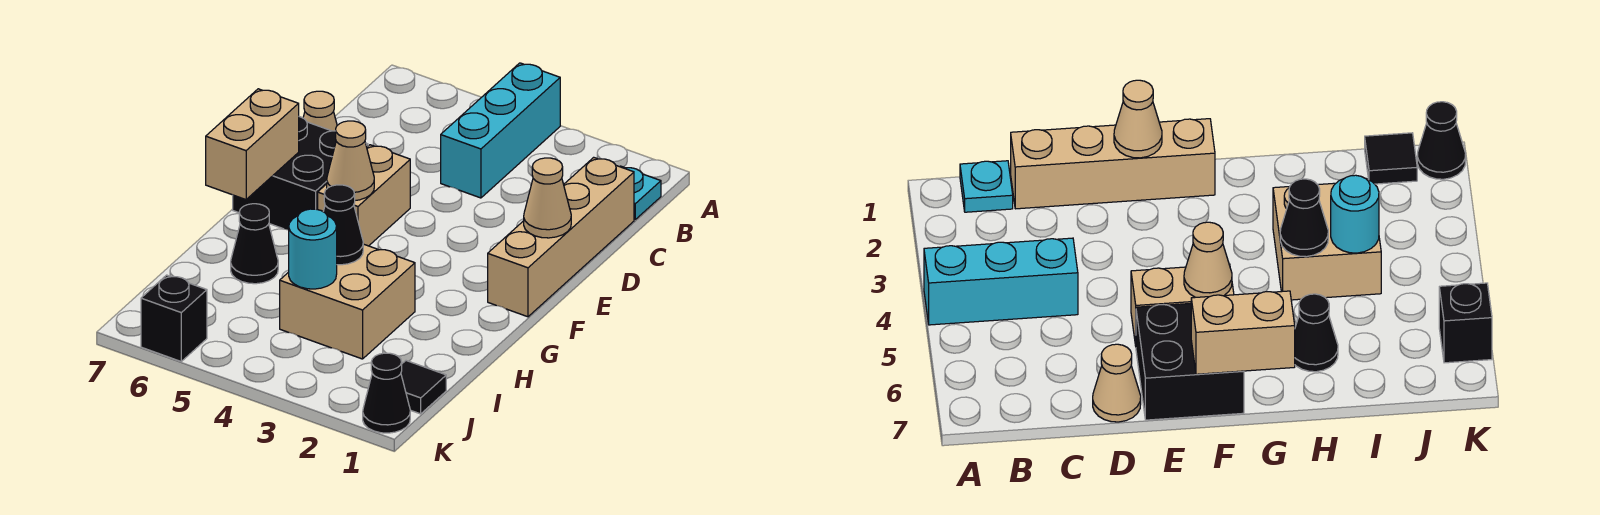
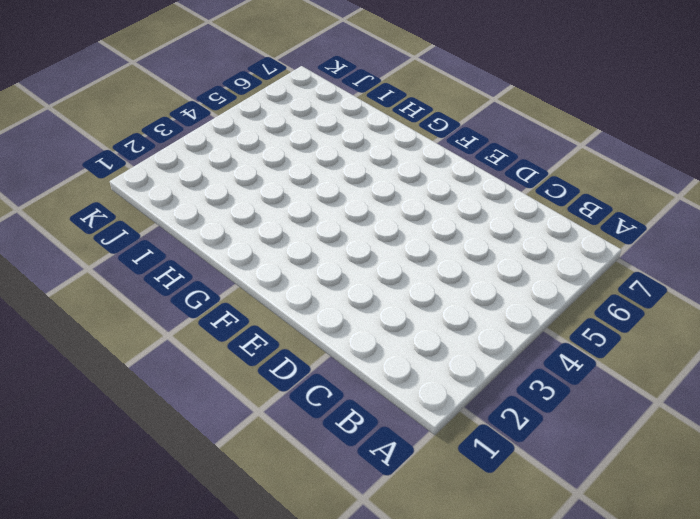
none -> cyan 1x3 brick [441,63,560,198]
none -> cyan 1x1 plate [620,166,661,219]
none -> tan 1x4 brick [488,157,634,317]

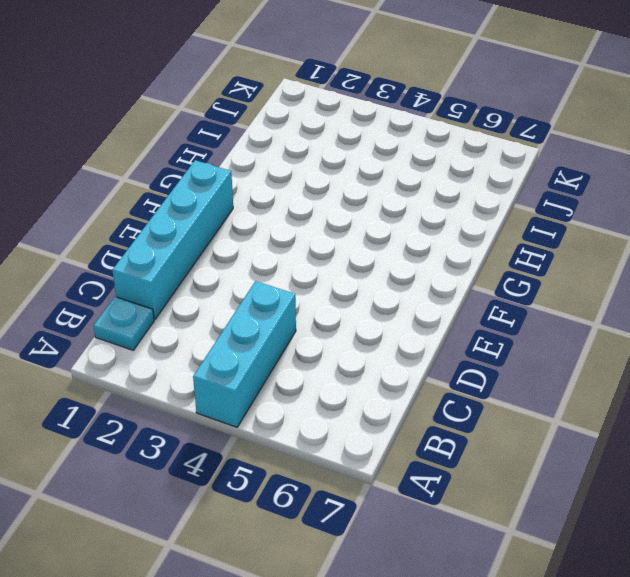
cyan 1x4 brick [112,160,233,319] -> tan 1x4 brick [488,157,634,317]
none -> tan 1x1 cone [303,91,337,131]
none -> tan 1x2 brick [318,145,410,246]
none -> black 2x2 brick [233,117,368,230]

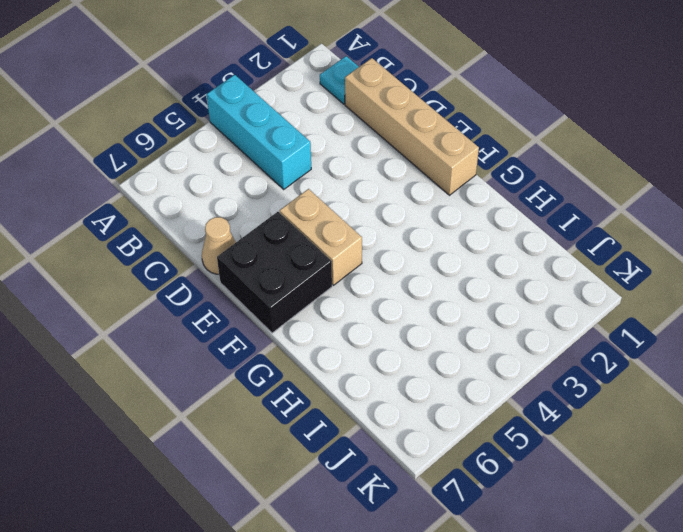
none -> tan 2x2 brick [280,244,415,359]
none -> black 1x1 cone [231,204,278,284]
none -> black 1x1 tile [401,361,446,414]

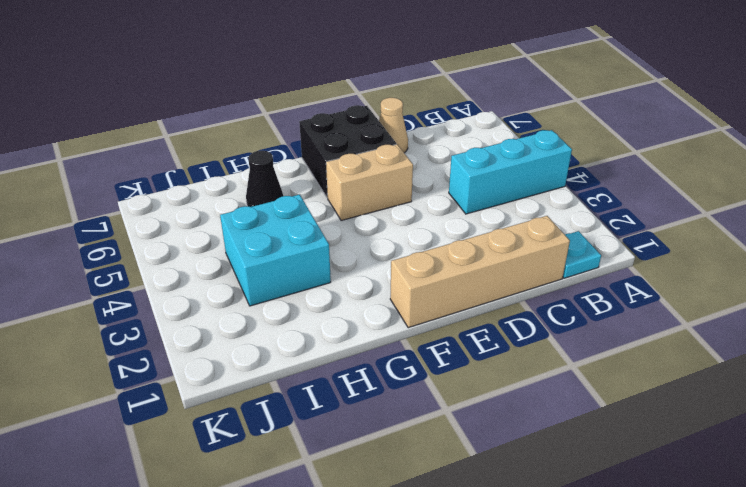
cyan 2x2 brick [220,195,331,306] -> tan 2x2 brick [280,244,415,359]
none -> black 1x1 tile [401,361,446,414]
none -> black 1x1 cone [363,353,410,433]
none -> black 1x1 brick [141,275,207,361]

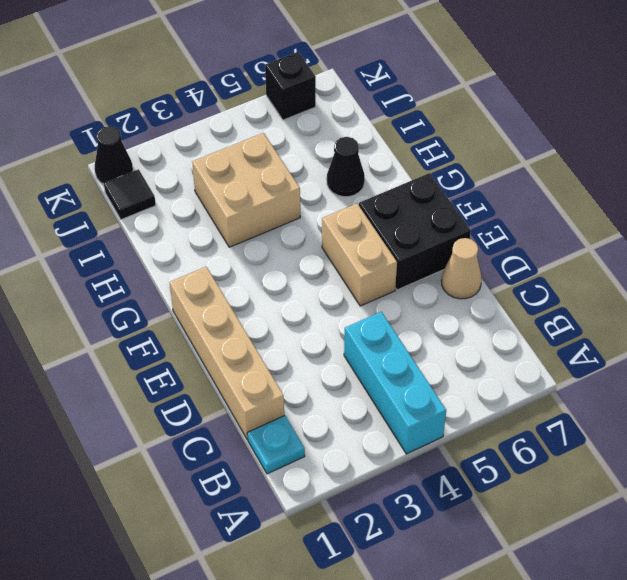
none -> tan 1x1 cone [524,158,571,238]
none -> tan 1x1 cone [327,121,374,200]
none -> tan 1x2 brick [206,89,299,200]

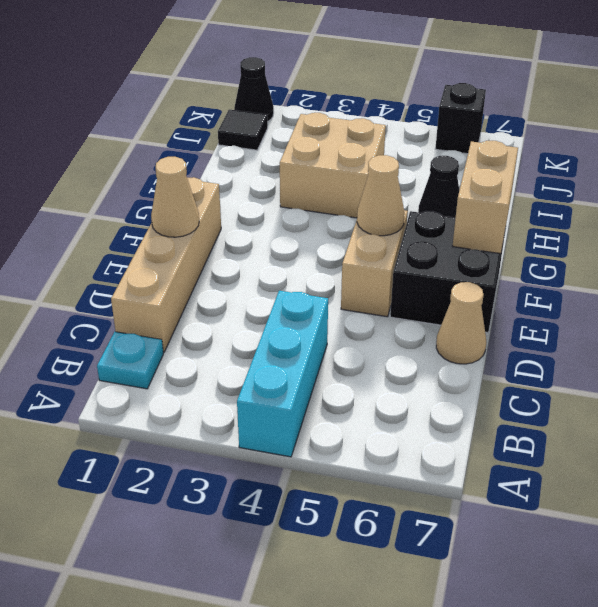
none -> black 1x1 cone [323,185,363,265]
none -> cyan 1x1 round brick [289,209,337,289]

